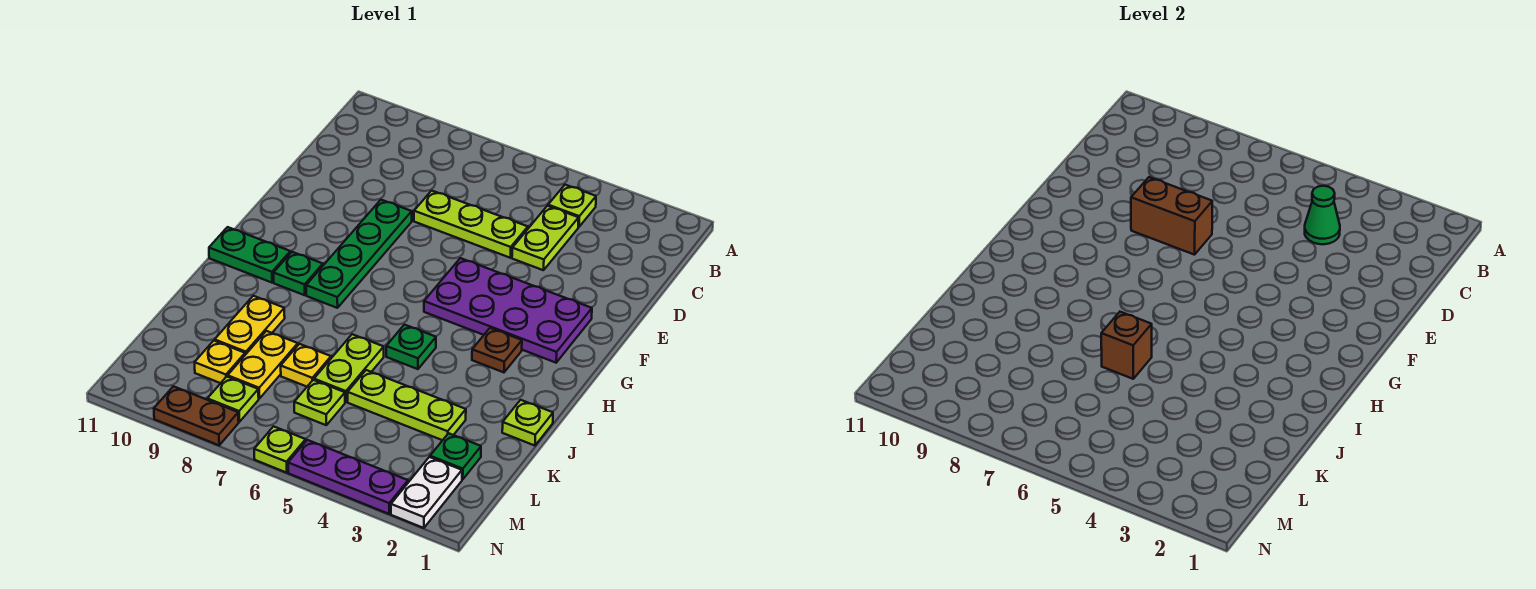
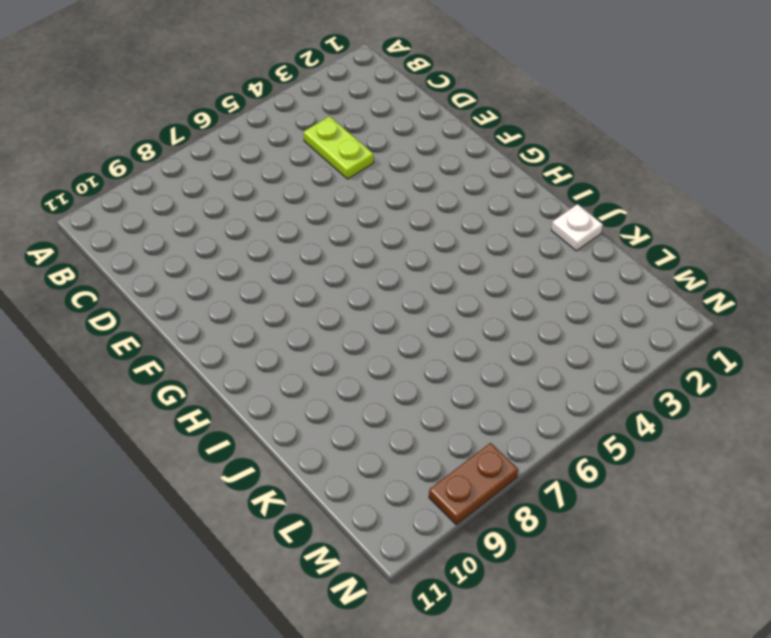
white 1x1 plate [551,204,603,251] -> lime 1x1 plate [502,400,553,446]
none -> lime 1x1 plate [548,185,596,227]
none -> lime 1x3 plate [414,191,528,258]
none -> green 1x4 plate [306,200,412,308]

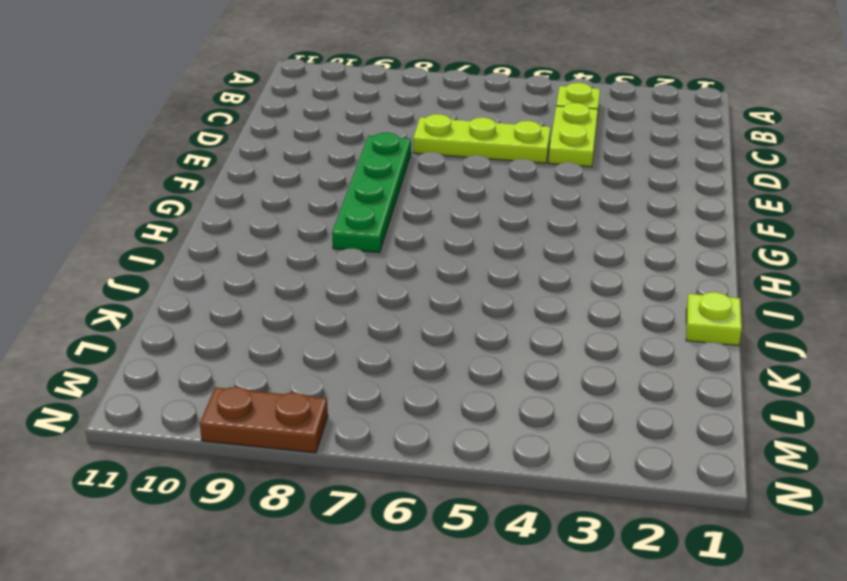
none -> purple 2x4 plate [424,258,592,363]
none -> brown 1x1 plate [472,328,522,372]
none -> green 1x1 plate [274,252,323,295]

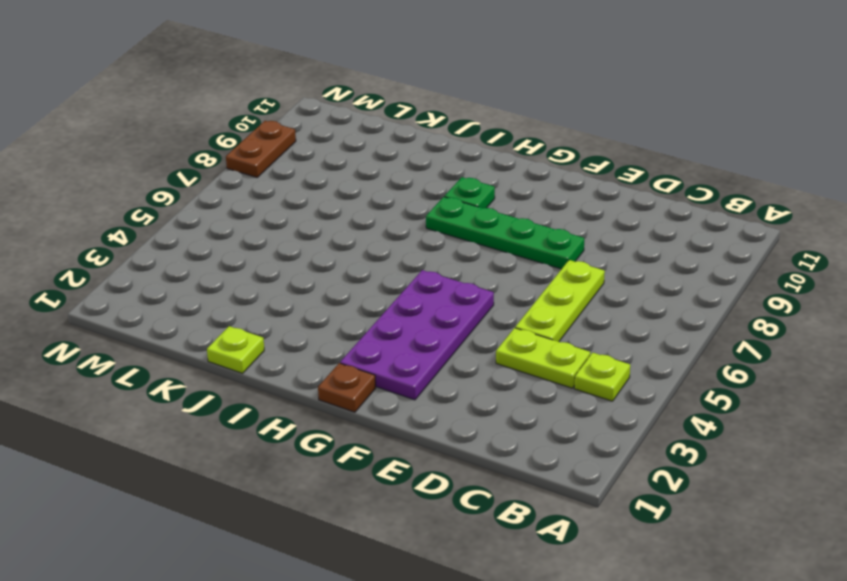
brown 1x1 plate [318,363,376,412] -> brown 1x1 plate moved to [472,328,522,372]
none -> green 1x2 plate [209,227,290,283]
none -> green 1x1 plate [386,325,436,369]
none -> lime 1x2 plate [314,334,384,402]

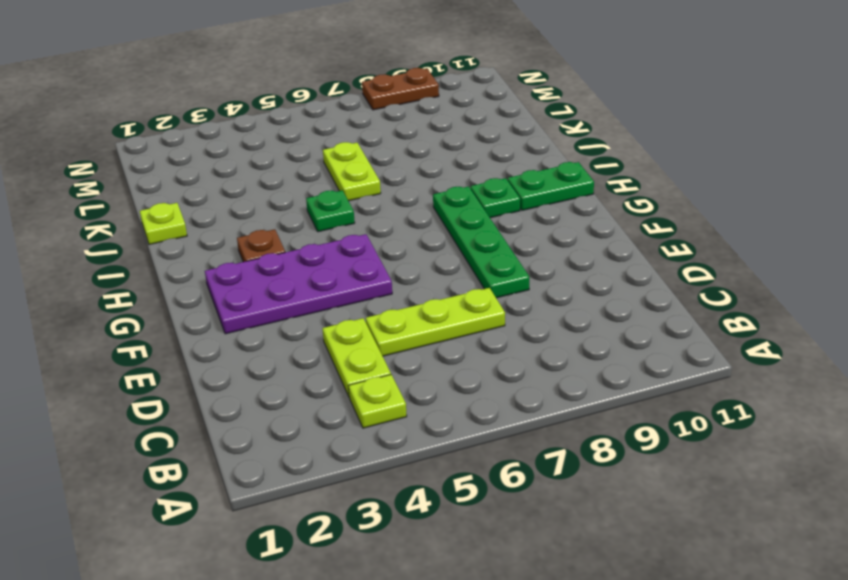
none -> yellow 1x2 plate [215,296,285,355]
none -> lime 1x3 plate [348,370,466,440]
none -> yellow 1x1 plate [281,344,331,387]

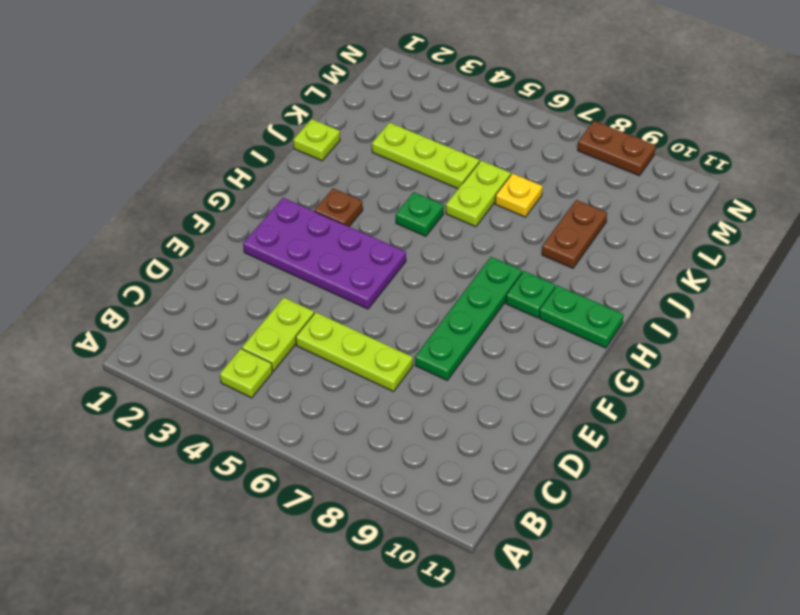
brown 1x2 plate [542,200,607,268] -> yellow 1x2 plate [215,296,285,355]
none -> yellow 1x2 plate [228,331,298,399]
none -> green 1x1 plate [430,433,481,480]
none -> lime 1x1 plate [294,380,345,425]

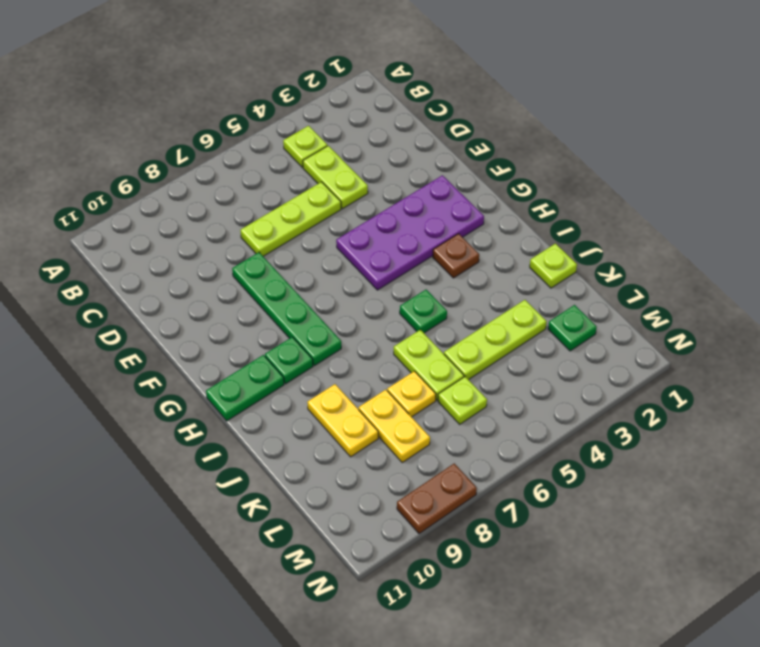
none -> yellow 1x1 plate [195,341,245,383]
none -> white 1x2 plate [391,457,462,528]
none -> lime 1x1 plate [207,377,259,422]

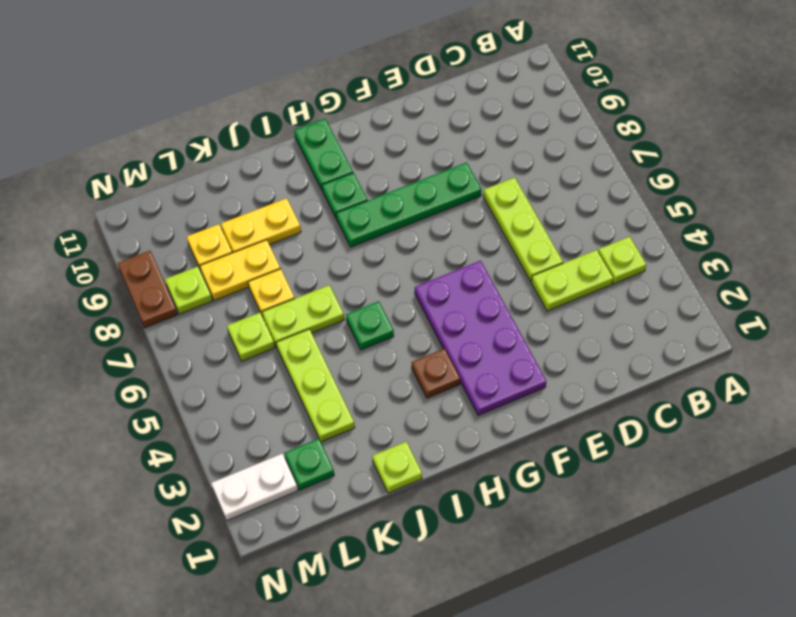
none -> purple 1x3 plate [288,440,408,514]
none -> lime 1x1 plate [254,426,306,473]
none -> green 1x1 cone [1305,186,1340,244]

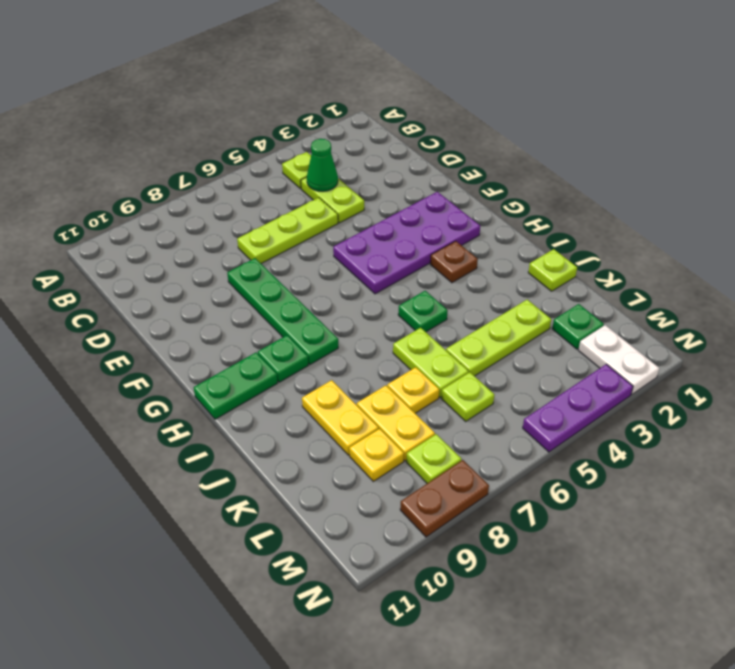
none -> lime 1x1 plate [254,426,306,473]
none -> brown 1x2 brick [1131,177,1212,255]
none -> brown 1x1 brick [1101,312,1152,379]

